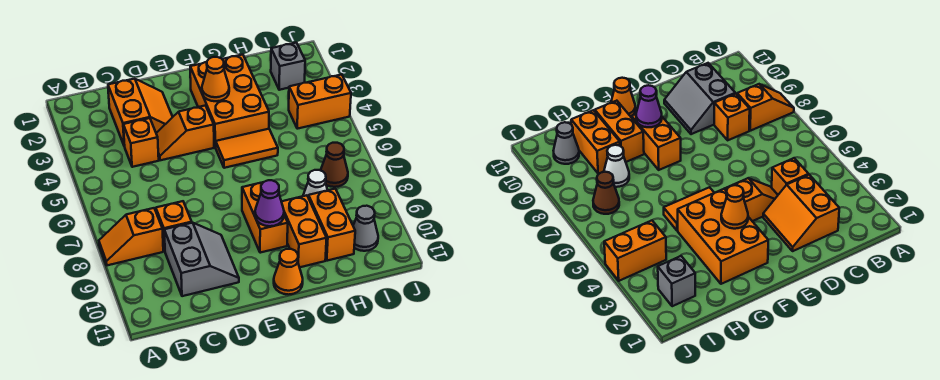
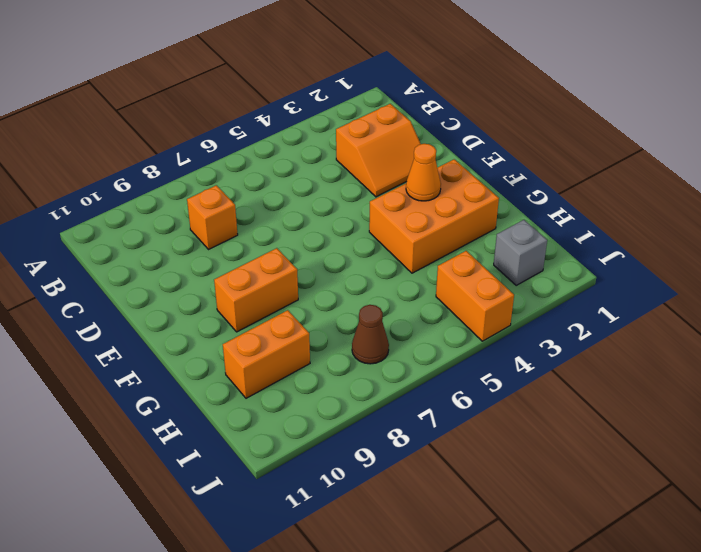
none -> orange 1x2 slope [99,208,163,265]
none -> orange 1x1 brick [123,118,159,167]
none -> grey 2x2 slope [164,223,239,296]

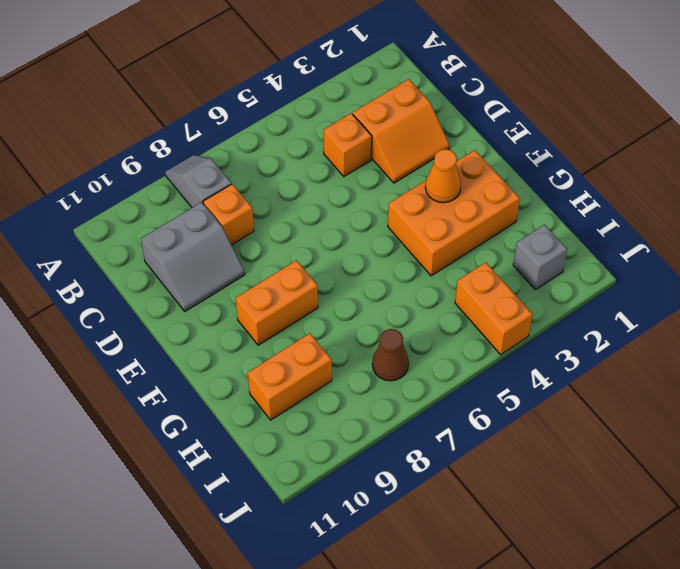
grey 1x2 slope [165,155,231,207] -> orange 1x2 slope [99,208,163,265]
none -> orange 1x2 slope [156,106,214,160]
none -> orange 1x2 tile [215,129,278,168]
none -> orange 1x1 cone [274,249,303,295]

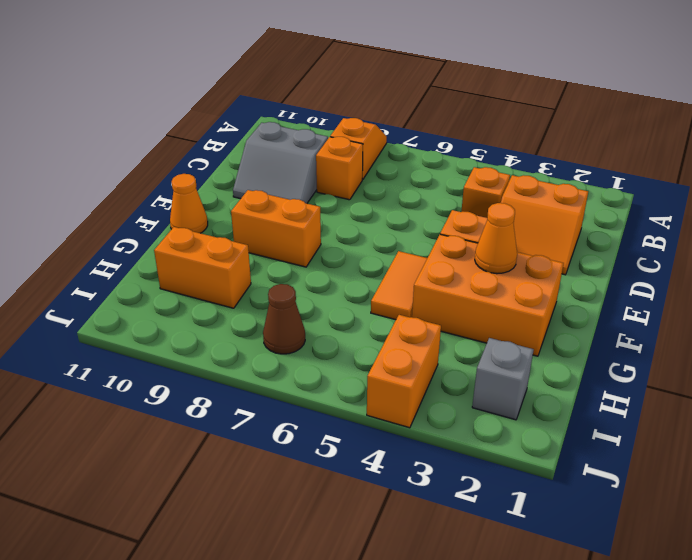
none -> orange 1x2 brick [281,195,327,267]
none -> white 1x1 cone [303,170,327,196]
none -> grey 1x1 cone [353,206,378,251]

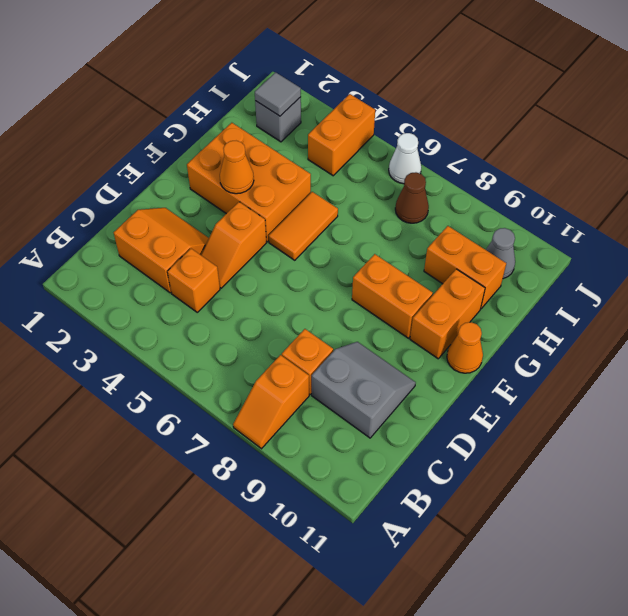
orange 1x2 brick [410,269,485,359] -> orange 1x2 brick turned to [281,195,327,267]
grey 1x1 tile [255,72,301,116] -> none
white 1x1 cone [389,133,421,184] -> white 1x1 cone moved to [303,170,327,196]
none -> purple 1x1 cone [255,180,284,226]

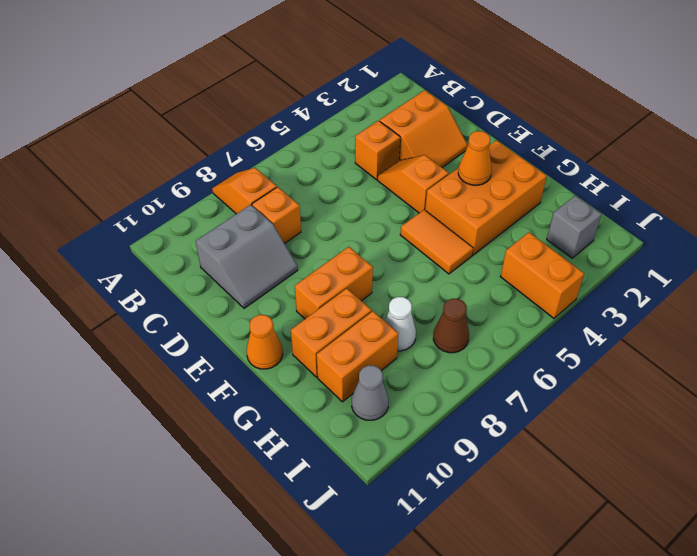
none -> purple 1x1 cone [255,180,284,226]

